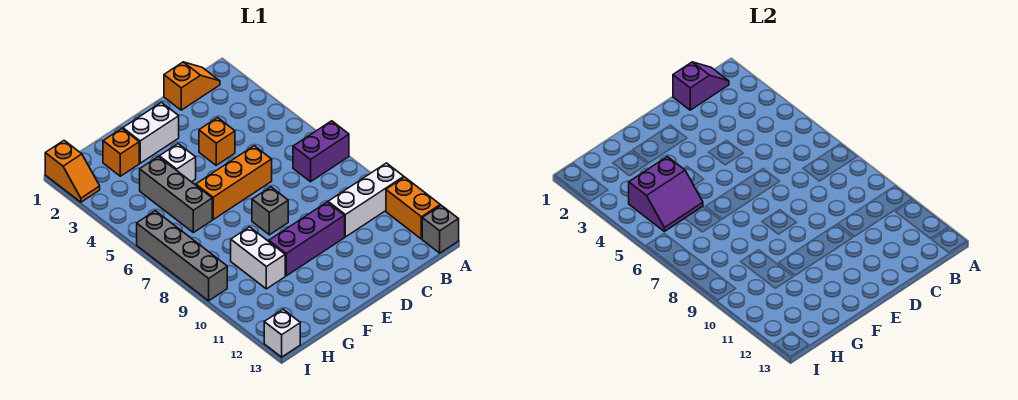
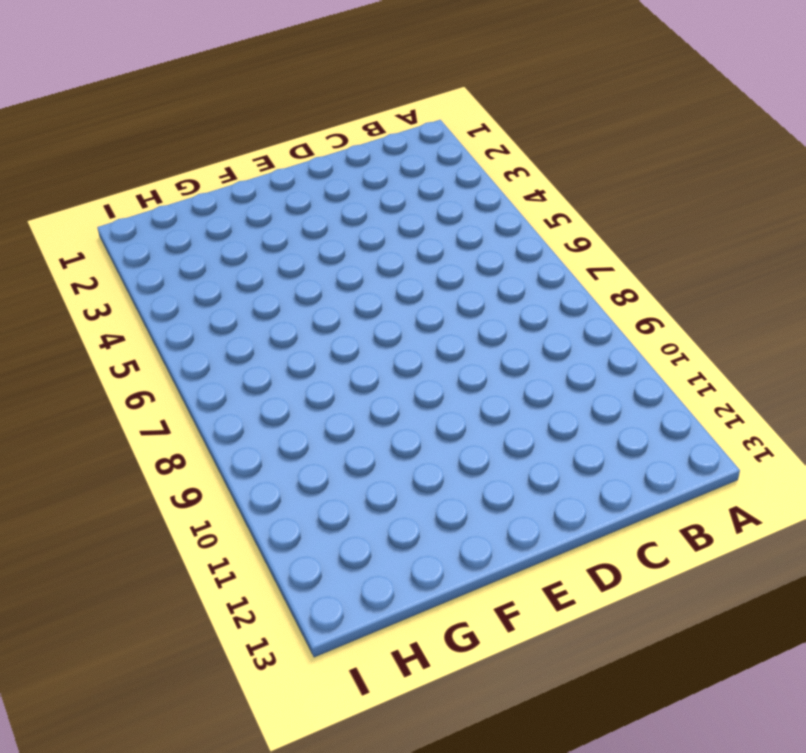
none -> purple 1x2 brick [293,121,349,182]
none -> white 1x3 brick [328,163,404,237]
none -> orange 1x2 brick [386,177,440,239]

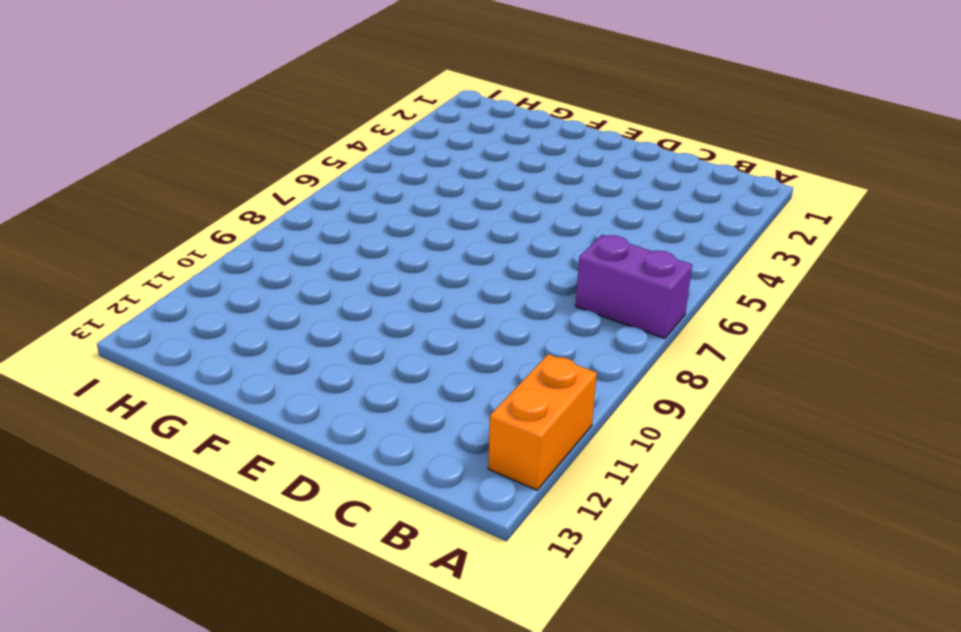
none -> white 1x3 brick [328,163,404,237]
none -> grey 1x1 brick [422,205,459,253]
none -> orange 1x2 slope [164,62,220,110]

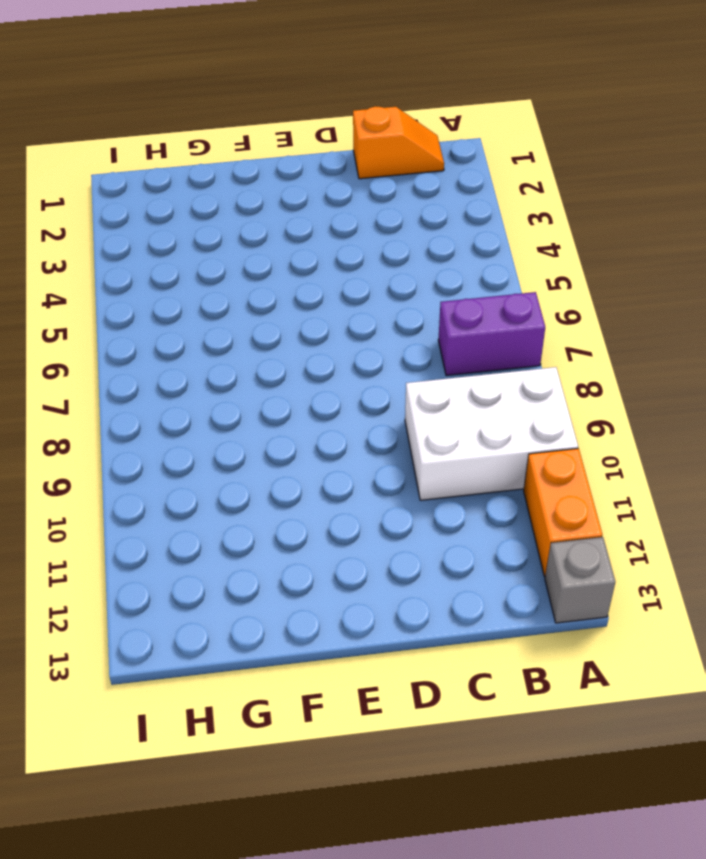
white 2x3 brick [405,367,578,500] -> white 1x3 brick [328,163,404,237]
none -> orange 1x1 brick [199,118,235,165]
none -> orange 1x3 brick [196,146,272,219]
none -> purple 1x3 brick [269,202,345,276]

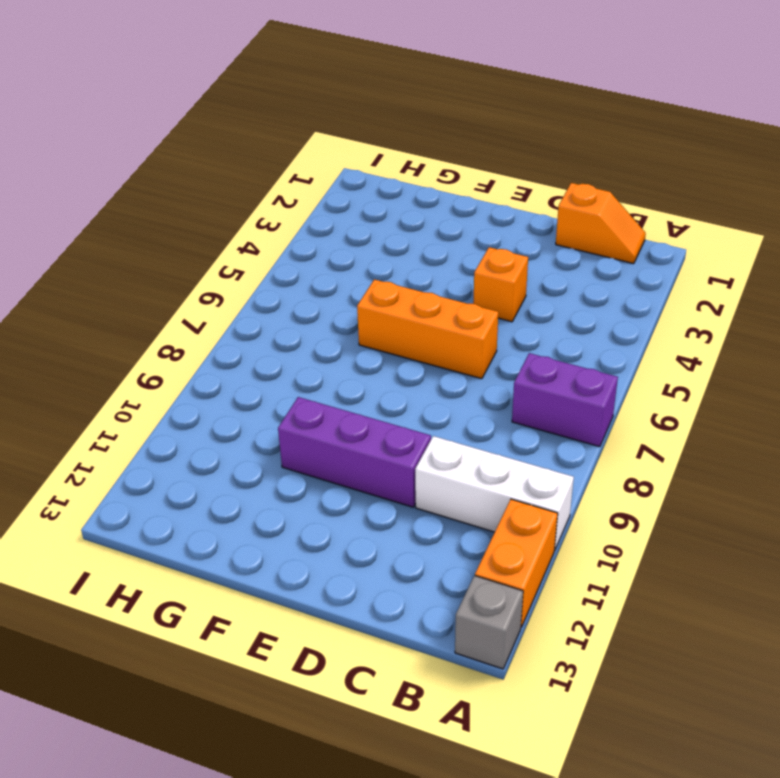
none -> white 1x2 brick [123,102,179,163]
none -> grey 1x1 brick [252,187,288,235]
none -> white 1x1 brick [159,144,196,182]

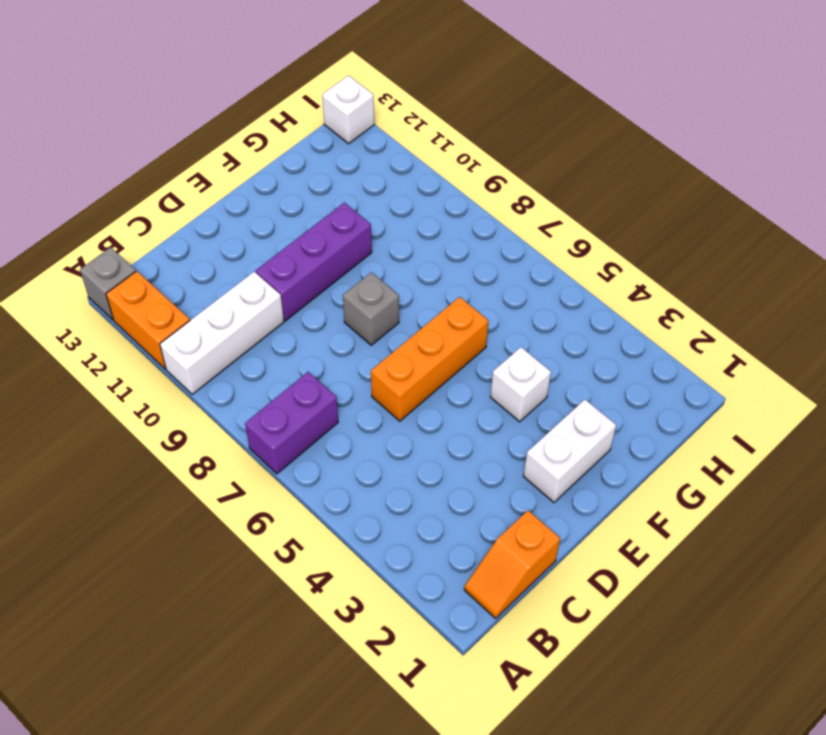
none -> orange 1x1 brick [199,118,235,165]
none -> orange 1x1 brick [103,129,139,176]
none -> grey 1x3 brick [140,157,212,233]

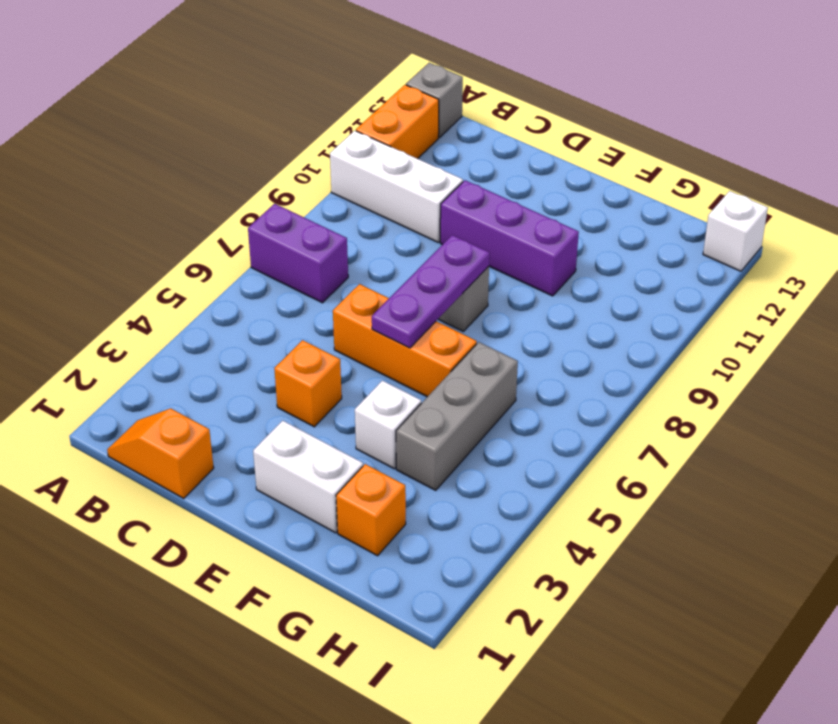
purple 1x3 plate [372,235,490,348] -> none
none -> white 1x2 brick [231,227,285,289]
none -> orange 1x2 slope [45,141,100,202]
none -> grey 1x4 brick [137,211,227,301]

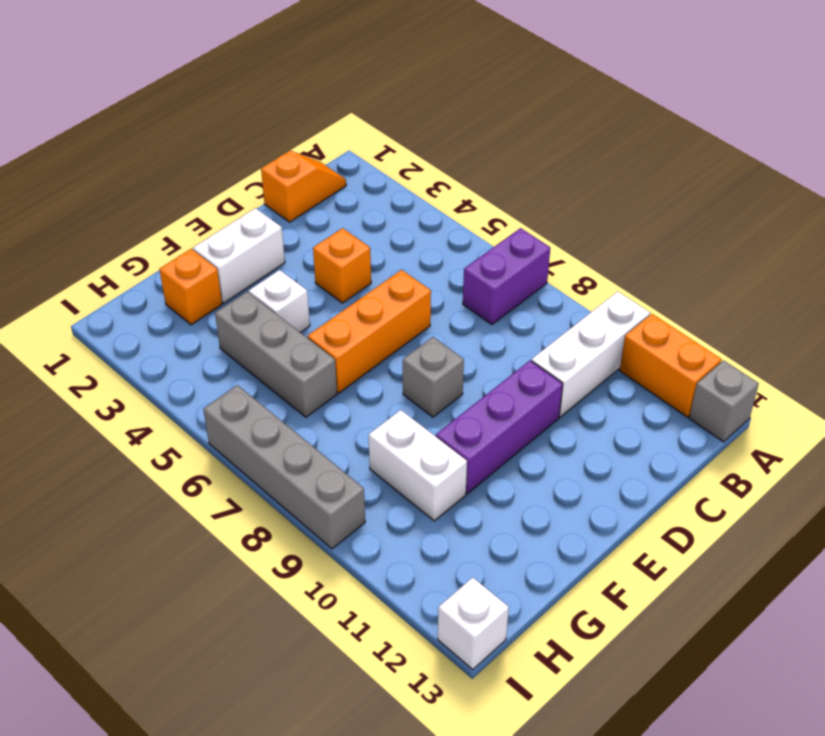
none -> orange 1x2 slope [45,141,100,202]
none -> purple 1x2 slope [673,62,729,110]
none -> purple 2x2 slope [629,157,703,231]

